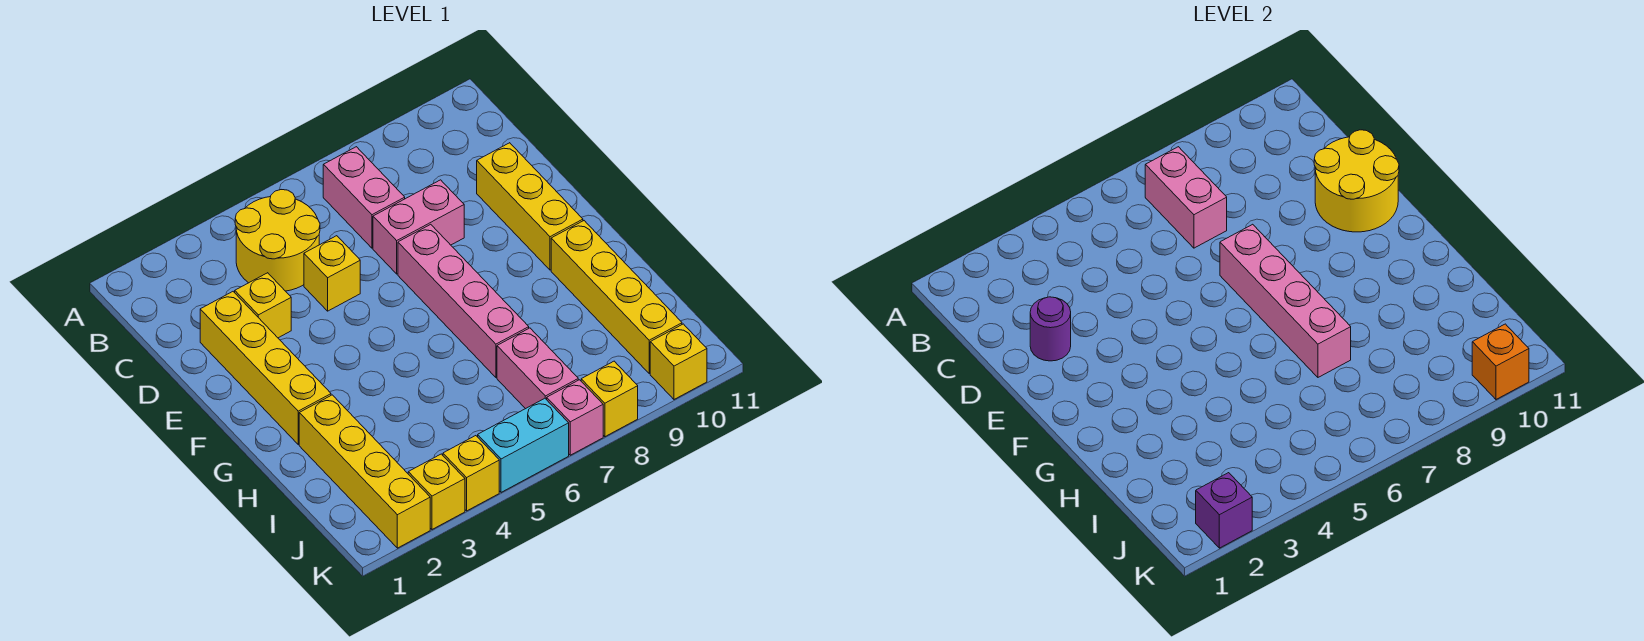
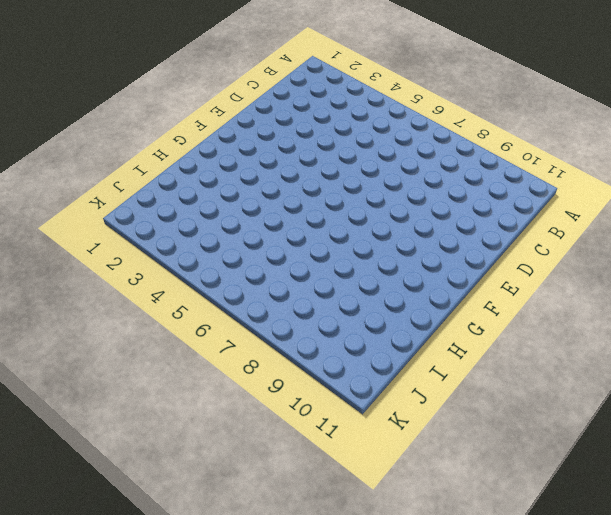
none -> yellow 2x2 round brick [235,190,320,291]
none -> pink 1x2 brick [323,147,405,248]
none -> yellow 1x4 brick [200,292,331,444]

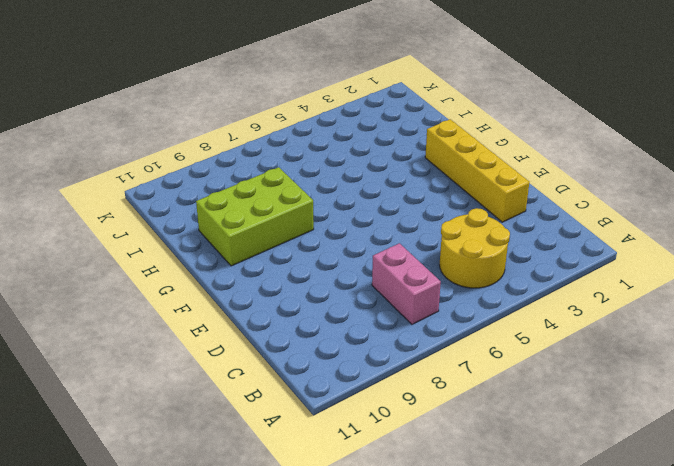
lime 2x3 brick [196,167,314,266] -> yellow 1x4 brick [551,221,682,374]
none -> yellow 1x1 brick [235,273,291,338]
none -> yellow 1x1 brick [304,236,360,311]
none -> pink 1x2 brick [373,180,464,274]

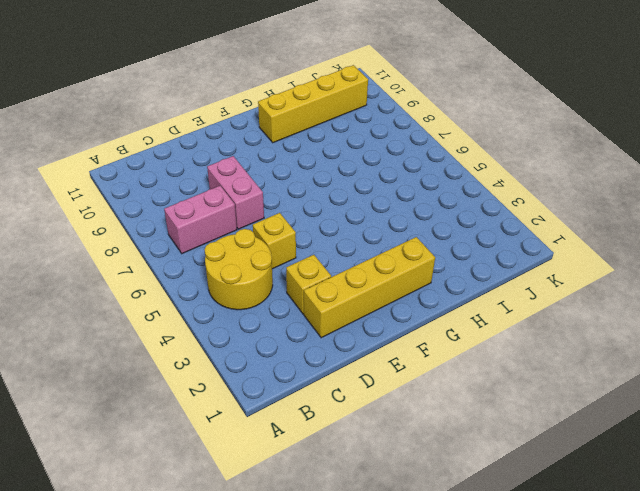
none -> yellow 1x3 brick [477,143,583,270]
none -> pink 1x4 brick [398,224,529,377]
none -> yellow 1x4 brick [299,395,430,548]

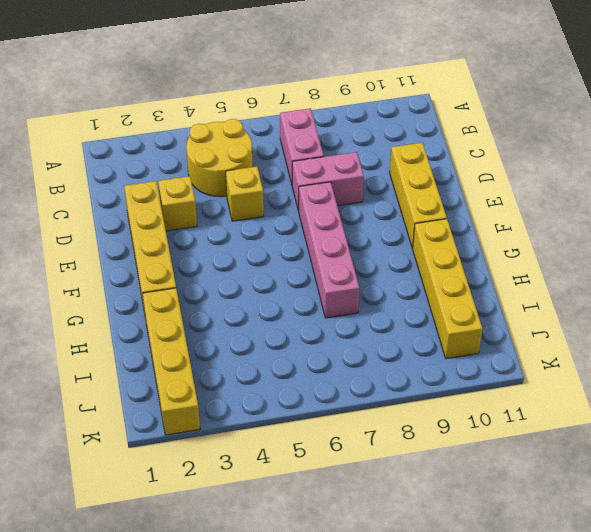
none -> pink 1x2 brick [497,328,578,409]
none -> yellow 1x1 brick [408,454,465,529]
none -> yellow 1x1 brick [443,436,499,511]

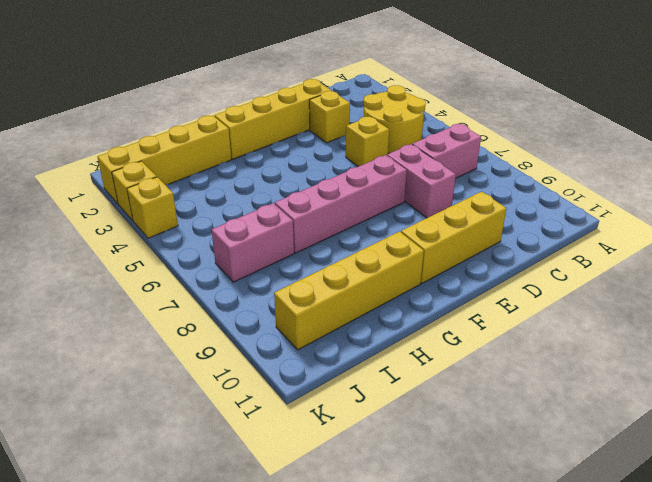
none -> cyan 1x2 brick [478,398,569,492]
none -> pink 1x1 brick [547,380,603,455]
none -> yellow 1x1 brick [581,361,638,437]

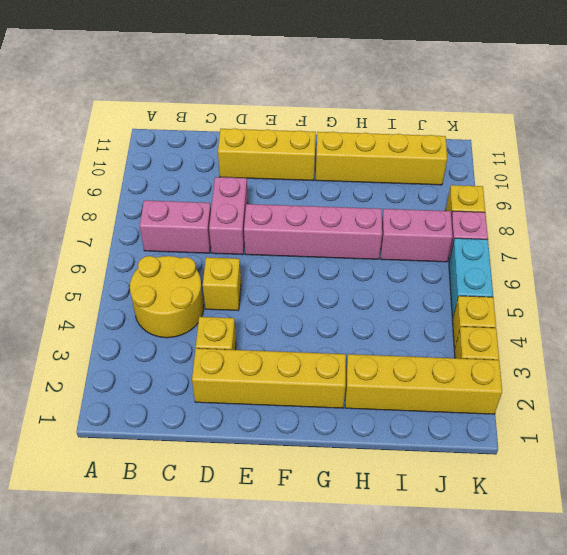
none -> yellow 1x1 brick [650,324,707,399]
none -> pink 1x2 brick [1145,147,1227,248]
none -> purple 1x1 round brick [1030,297,1071,361]

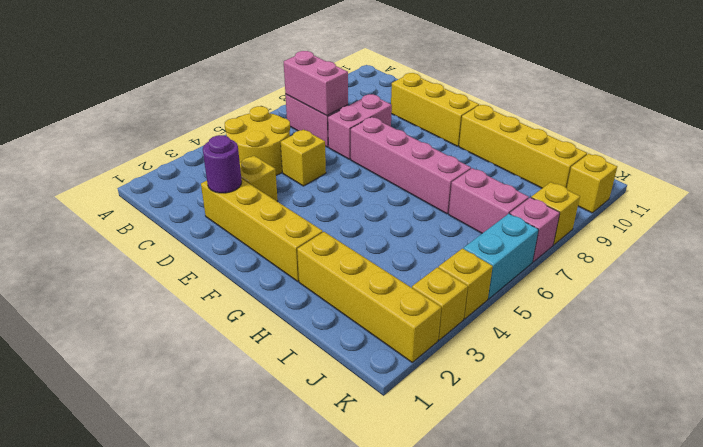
none -> yellow 2x2 round brick [1314,130,1399,232]
none -> pink 1x4 brick [1220,224,1351,377]
none -> purple 1x1 brick [1196,473,1252,548]

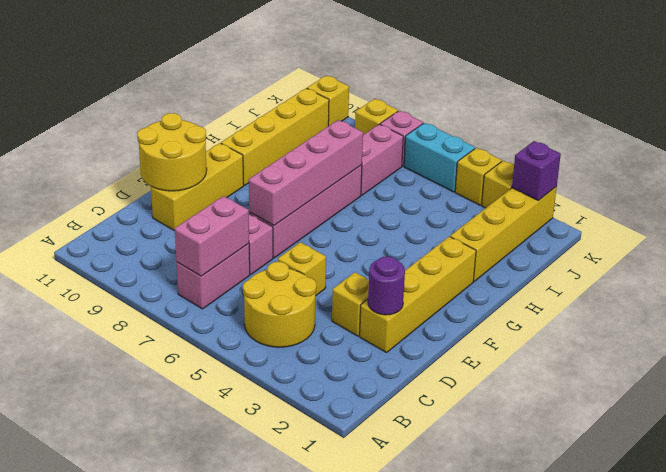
none -> orange 1x1 brick [1472,324,1529,399]

